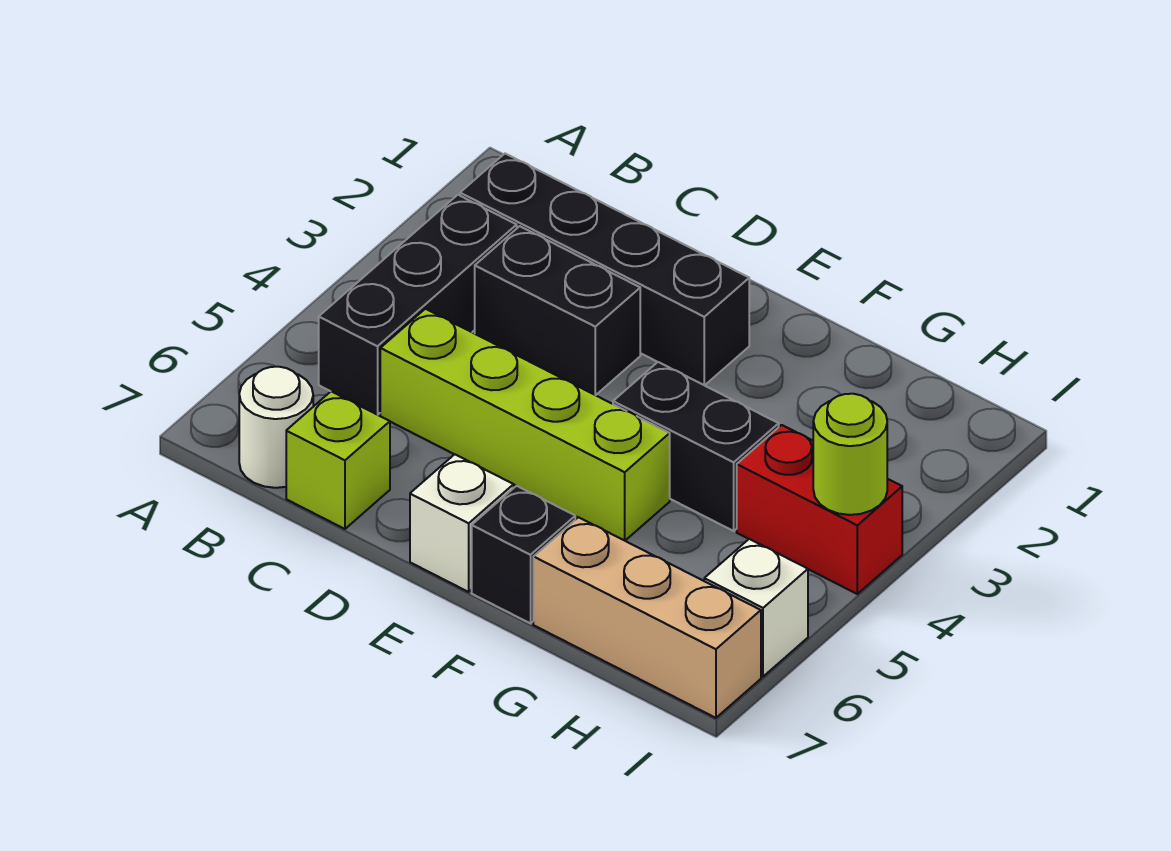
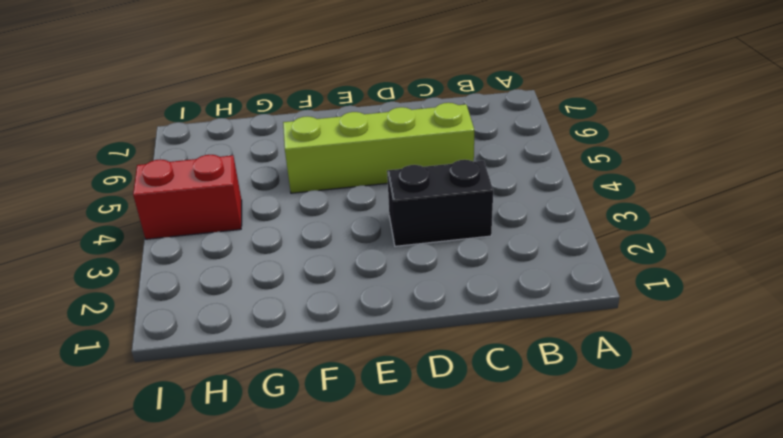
none -> black 1x4 brick [460,154,749,385]
none -> black 1x3 brick [319,195,517,415]
none -> white 1x1 round brick [239,367,313,488]

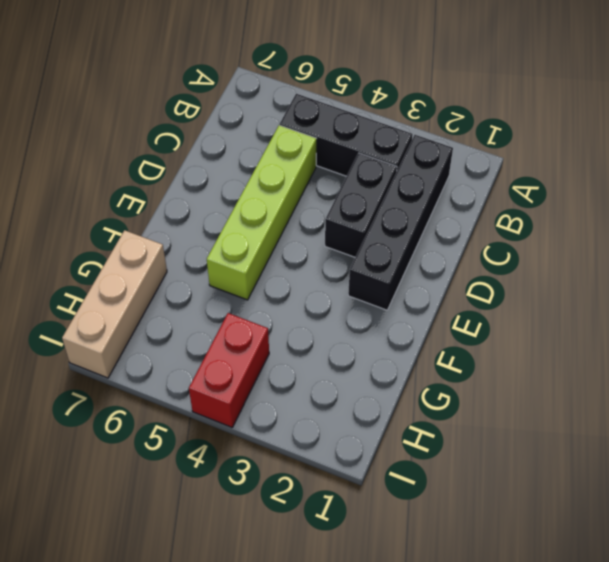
none -> white 1x1 round brick [239,367,313,488]
none -> lime 1x1 brick [286,391,390,529]
none -> white 1x1 brick [410,454,514,592]

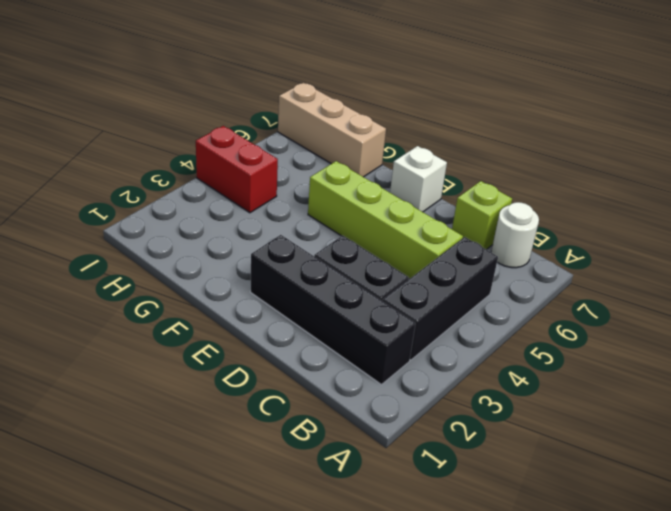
none -> black 1x2 brick [613,362,779,531]
none -> black 1x1 brick [472,486,575,623]
none -> white 1x1 brick [704,539,808,677]

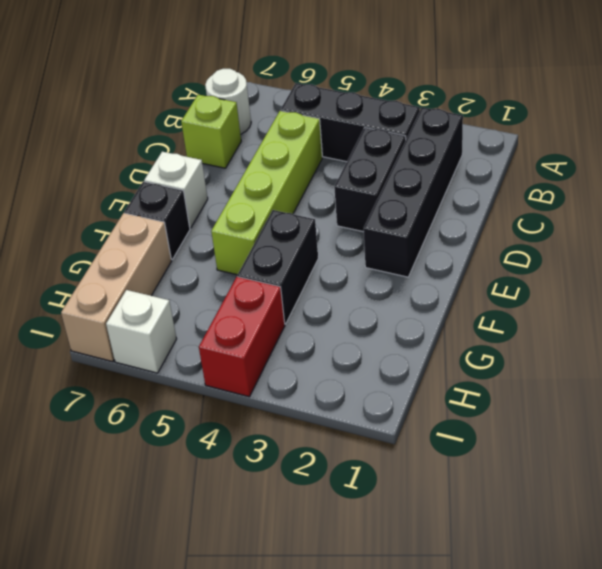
none -> lime 1x1 round brick [813,394,887,515]

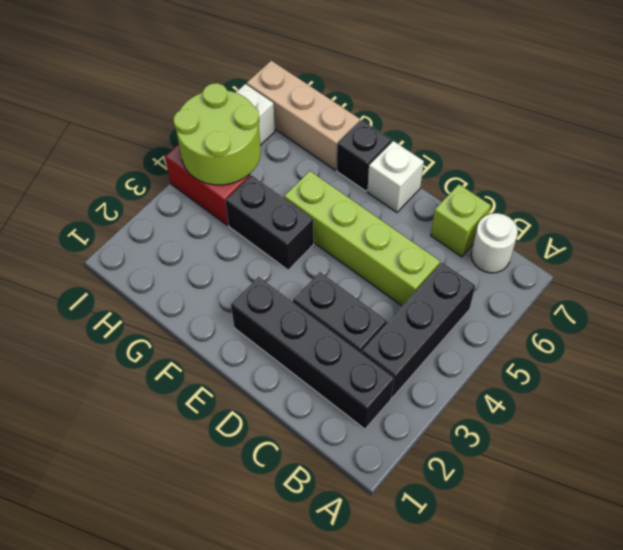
lime 2x2 round brick [174,83,261,185] -> lime 1x1 round brick [813,394,887,515]

